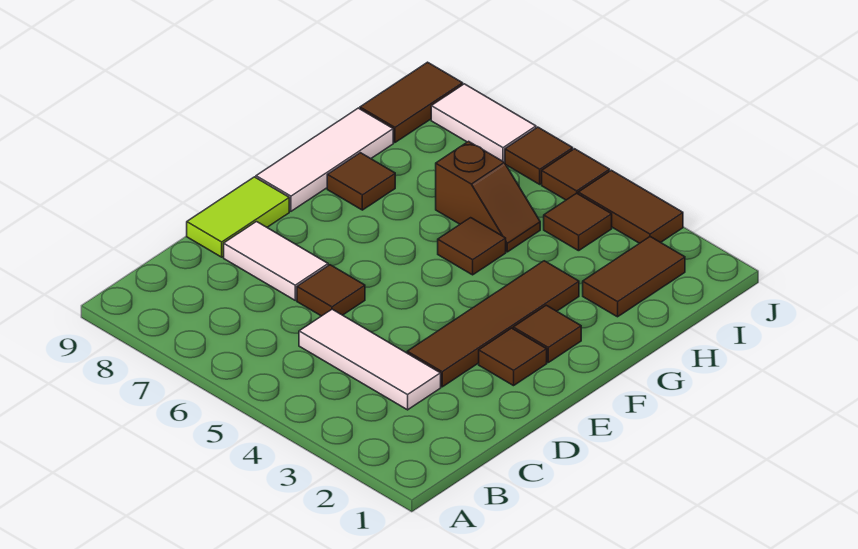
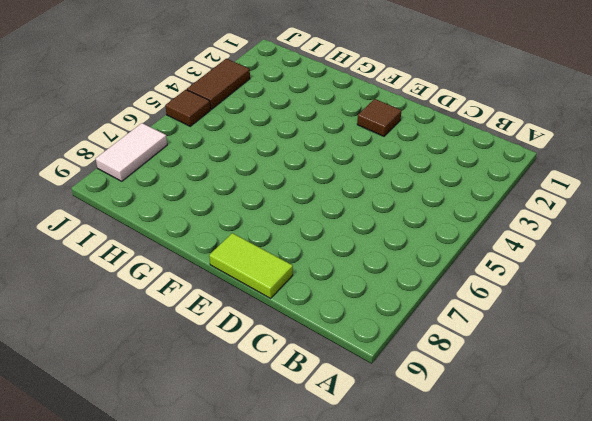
none -> white 1x3 tile [299,309,441,410]
none -> brown 1x4 tile [407,261,579,387]
none -> brown 1x1 tile [297,265,365,316]

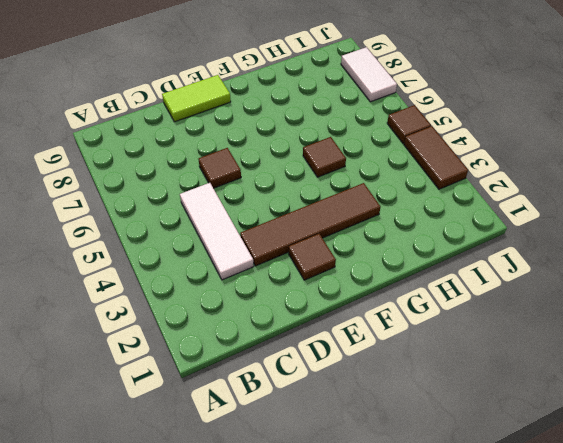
none -> white 1x2 tile [224,222,328,300]
none -> brown 1x1 tile [513,305,581,362]
none -> white 1x3 tile [256,108,393,211]

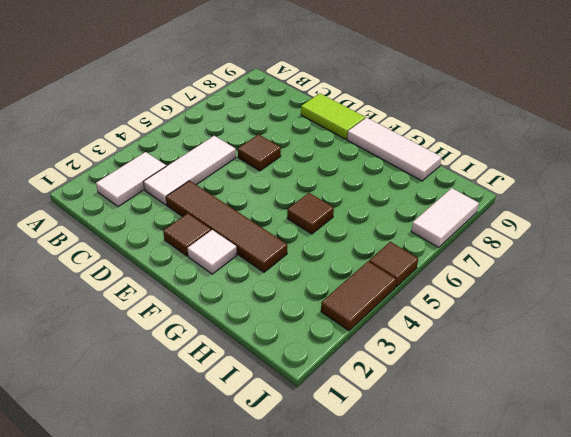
white 1x2 tile [96,152,166,207] -> white 1x2 tile moved to [224,222,328,300]
white 1x1 tile [187,230,237,274] -> brown 1x1 tile [513,305,581,362]
none -> brown 1x1 tile [327,153,395,210]
none -> brown 1x2 tile [583,237,685,317]
none -> brown 1x2 slope [436,141,540,252]

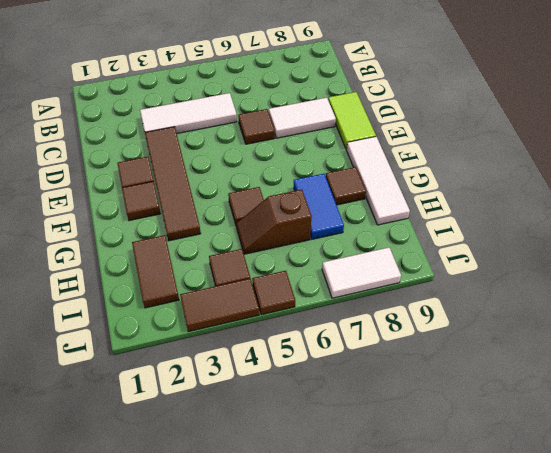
blue 1x2 tile [294,174,344,239] -> none
none -> brown 1x2 tile [360,62,463,143]
none -> brown 1x1 tile [505,127,573,184]

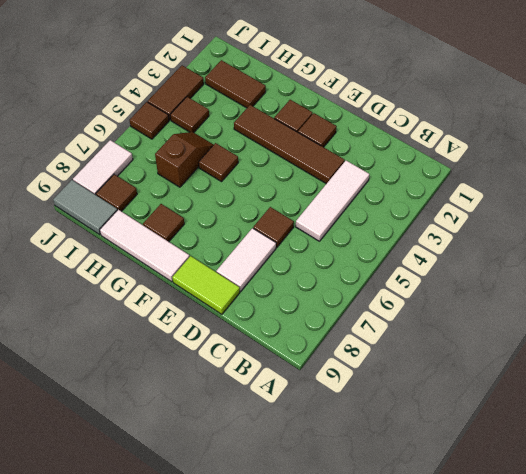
brown 1x1 tile [96,174,137,211] -> brown 1x1 tile moved to [505,127,573,184]
grey 1x2 tile [53,180,117,235] -> brown 1x2 tile [360,62,463,143]

